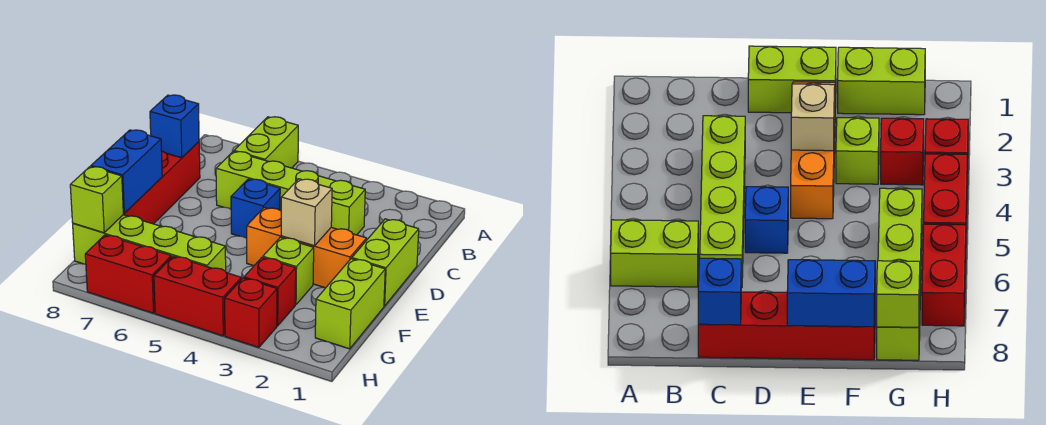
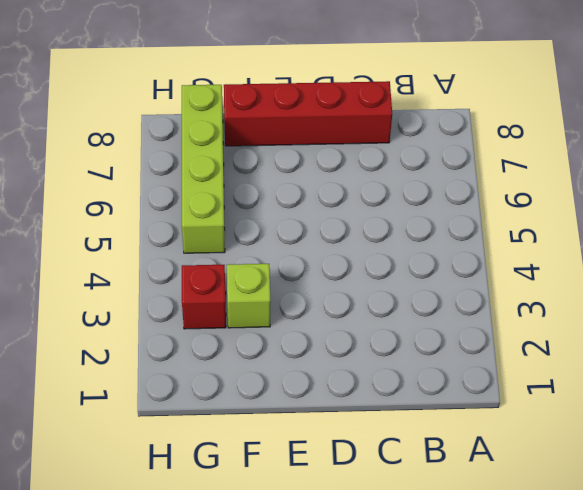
none -> lime 1x2 brick [234,117,298,168]
none -> lime 1x4 brick [216,151,365,235]
none -> lime 1x2 brick [352,219,419,306]

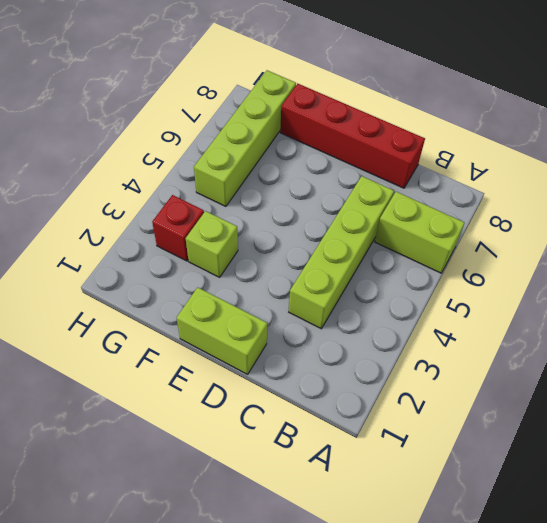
none -> blue 1x1 brick [231,179,280,238]
none -> orange 1x3 brick [246,208,367,288]
none -> lime 1x2 brick [315,259,385,349]

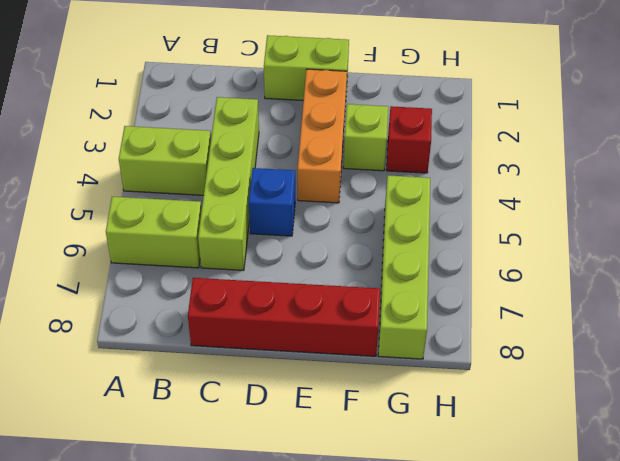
lime 1x2 brick [119,126,211,195] -> lime 1x2 brick moved to [315,259,385,349]
none -> red 1x1 brick [225,278,277,348]
none -> red 1x2 brick [154,256,241,336]
none -> red 1x2 brick [85,235,171,313]

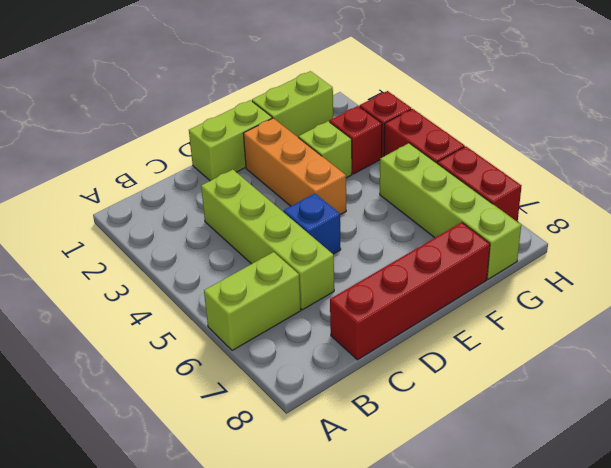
none -> blue 1x1 brick [150,95,199,158]
none -> tan 1x1 brick [281,179,332,246]
none -> blue 1x2 brick [91,130,162,213]

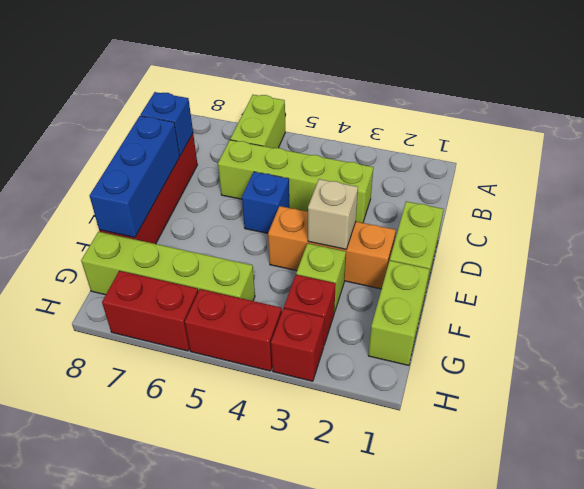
blue 1x3 brick [90,116,180,238] -> blue 1x2 brick [91,130,162,213]
none -> lime 1x1 brick [70,167,124,233]

